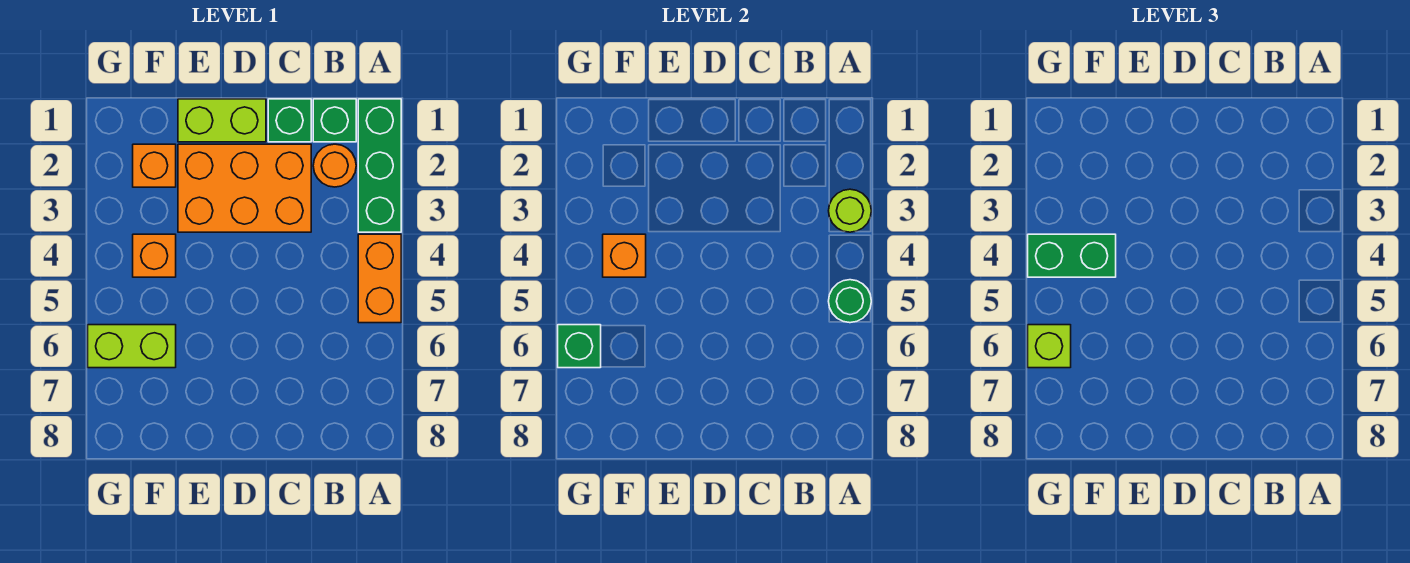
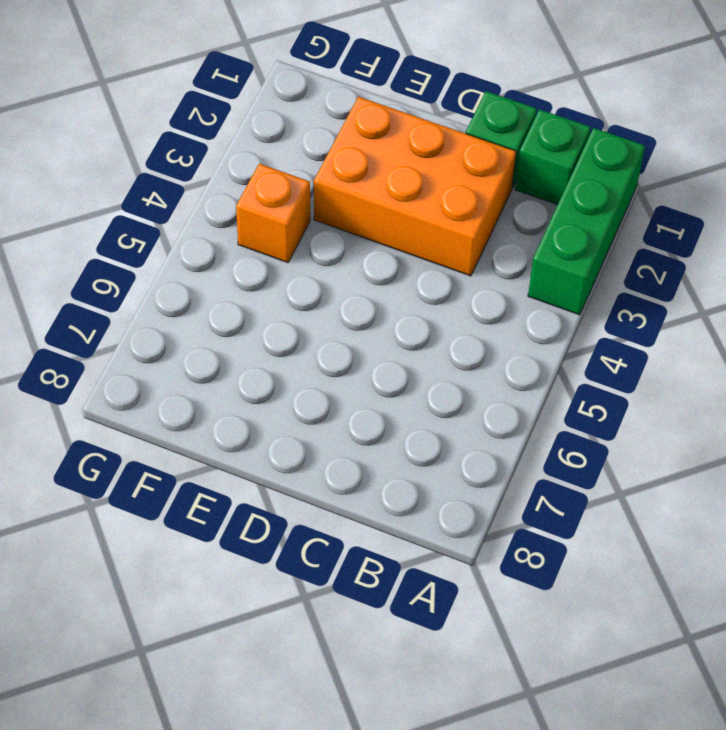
none -> orange 1x2 brick [358,234,401,323]
none -> orange 1x1 round brick [313,144,356,187]
none -> lime 1x2 brick [178,99,266,142]

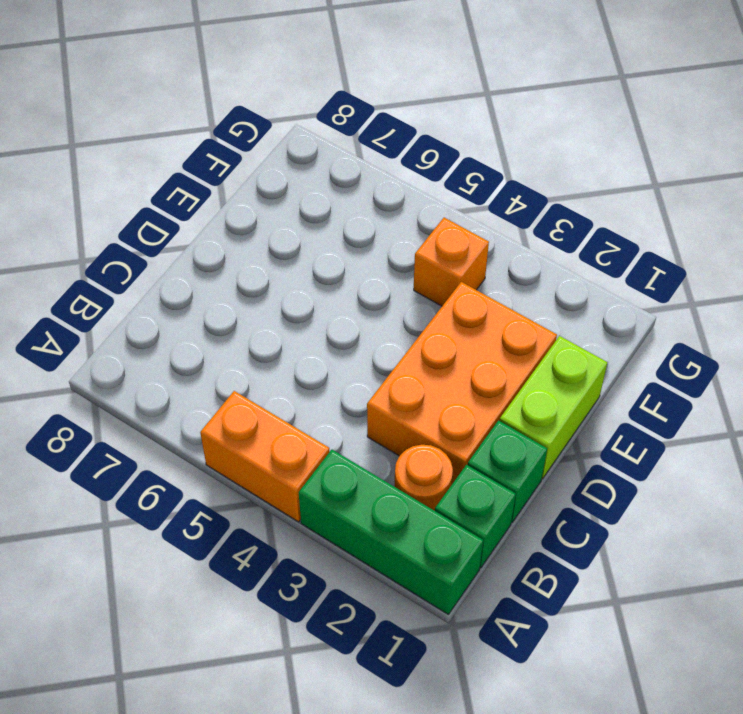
none -> orange 1x1 brick [133,144,176,187]
none -> lime 1x2 brick [88,325,176,368]
none -> lime 1x1 round brick [829,189,871,232]

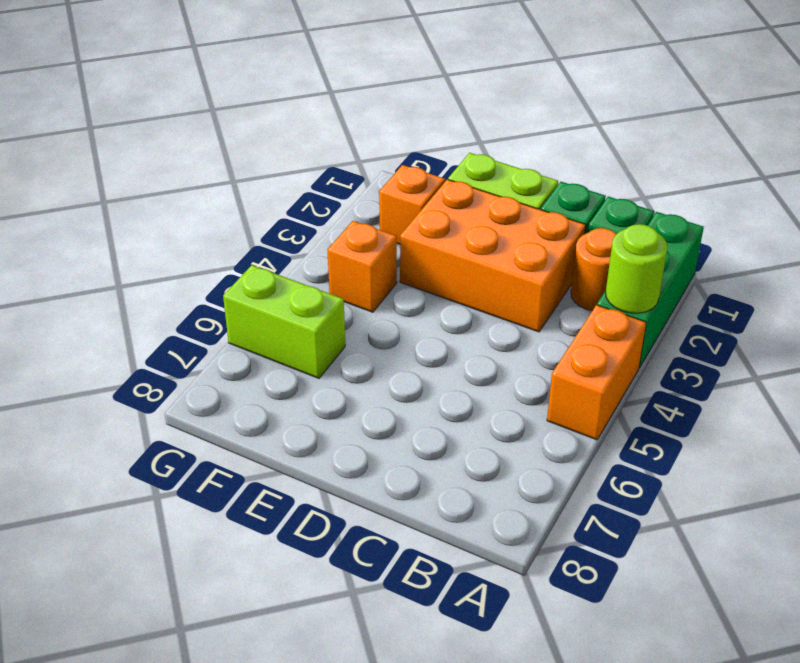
none -> green 1x1 round brick [829,280,871,323]
none -> orange 1x1 brick [603,234,646,277]
none -> green 1x1 brick [558,325,601,368]

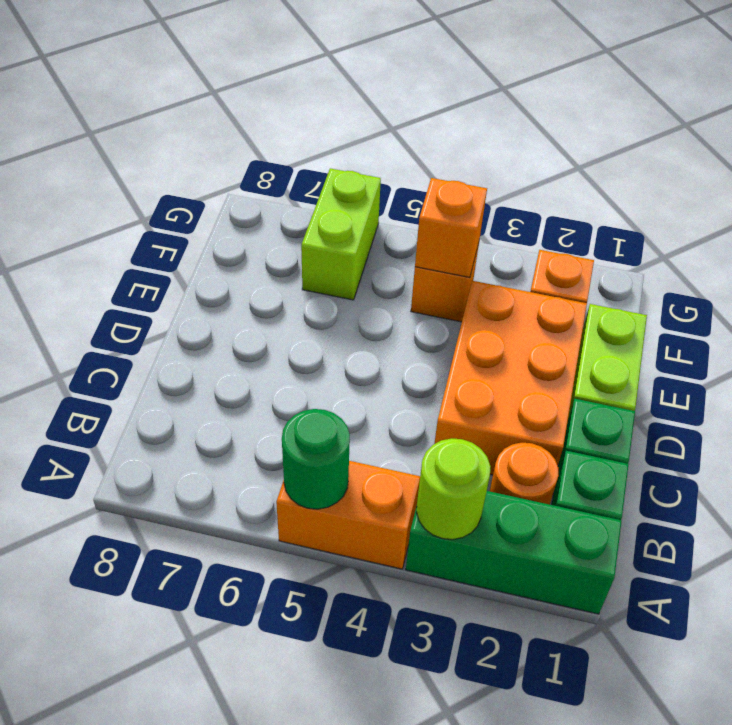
none -> green 1x1 brick [558,325,601,368]
none -> green 1x2 brick [1028,234,1116,277]
none -> lime 1x1 brick [1028,325,1071,368]

